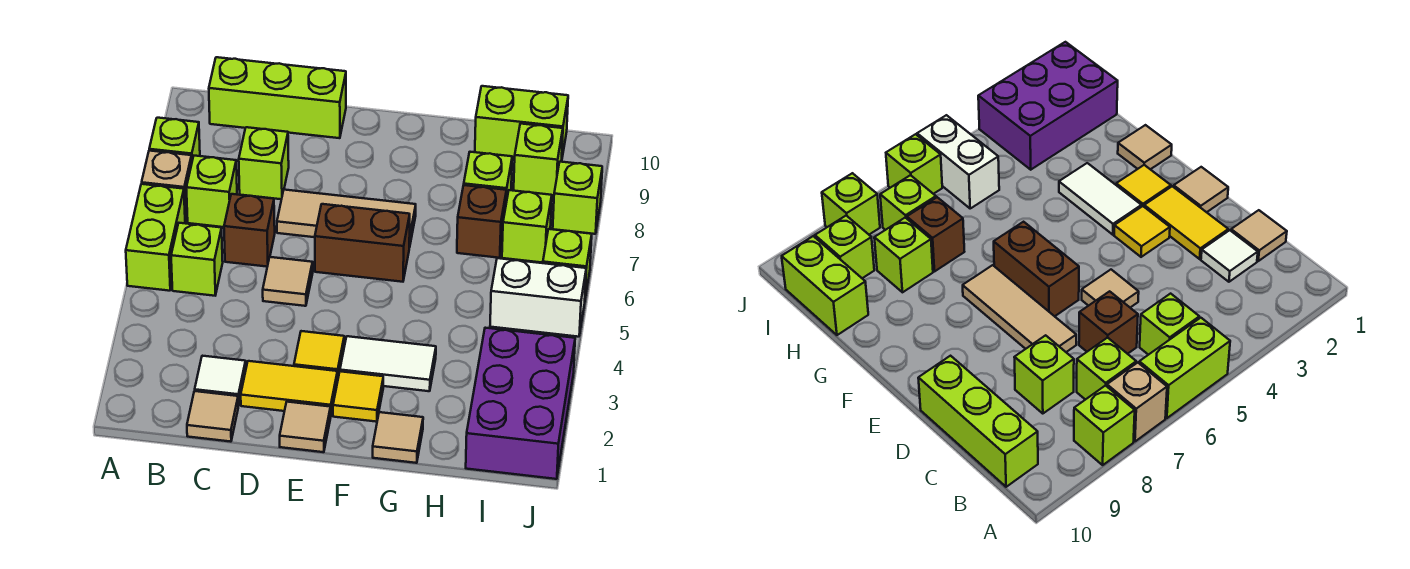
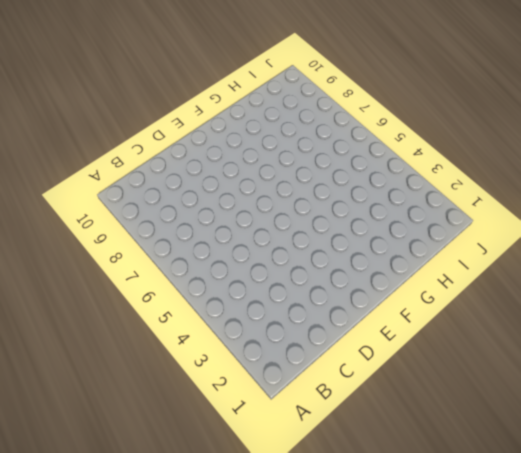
none -> lime 1x2 brick [126,184,185,291]
none -> tan 1x1 brick [142,151,192,223]
none -> lime 1x1 brick [149,118,200,160]

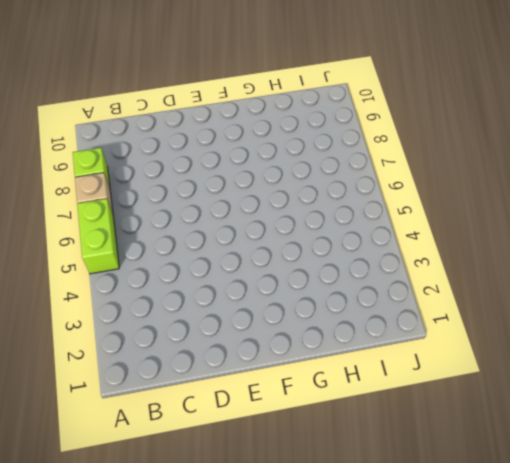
none -> lime 1x1 brick [171,223,223,296]
none -> lime 1x1 brick [186,156,237,227]
none -> lime 1x3 brick [209,57,346,138]

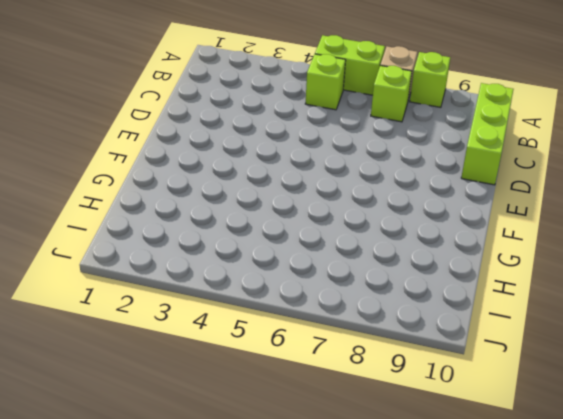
none -> tan 1x1 tile [187,391,238,442]
none -> white 1x1 tile [195,356,246,406]
none -> brown 1x1 brick [224,194,275,267]

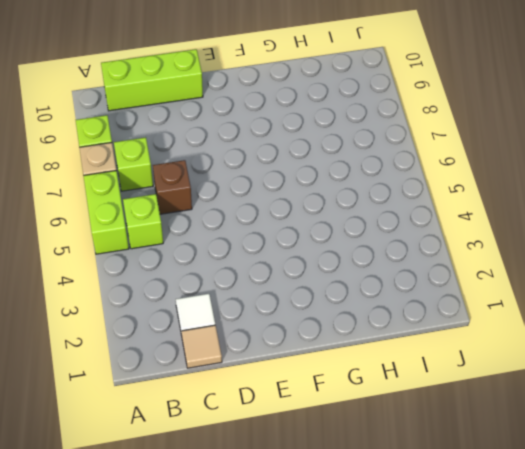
none -> lime 1x1 brick [239,127,289,199]
none -> yellow 1x2 tile [241,361,337,413]
none -> tan 1x1 tile [263,257,313,306]

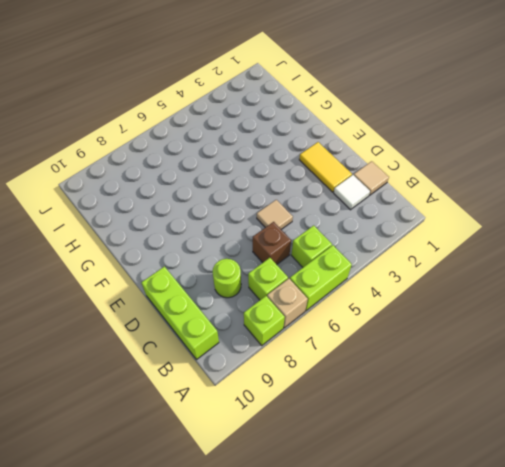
lime 1x1 round brick [213,259,241,298] -> lime 1x1 brick [239,127,289,199]
none -> tan 1x3 tile [277,190,416,247]
none -> tan 1x1 tile [280,402,331,452]
none -> yellow 1x1 tile [294,331,344,381]

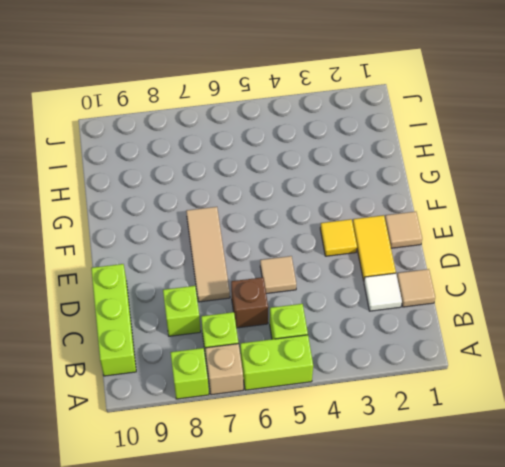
none -> brown 1x2 brick [315,204,410,282]
none -> yellow 1x1 tile [333,371,383,422]
none -> white 1x2 tile [340,336,436,391]

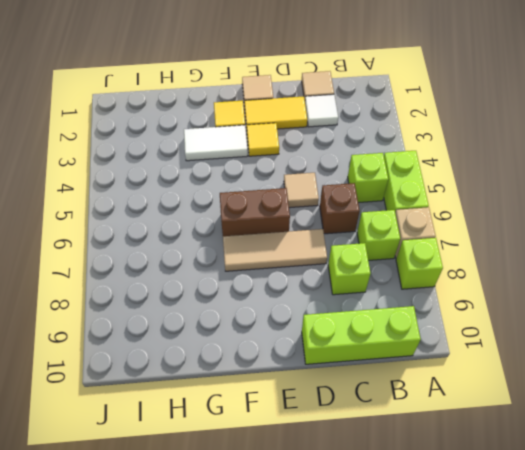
none -> tan 1x1 tile [373,412,423,463]
none -> brown 1x1 brick [457,185,506,258]
none -> lime 1x1 brick [464,152,512,202]

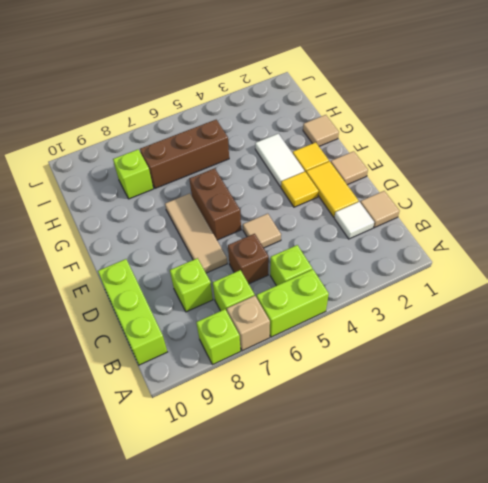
brown 1x3 brick [140,120,229,188] -> brown 1x1 brick [457,185,506,258]
none -> lime 1x2 brick [475,86,568,161]
none -> purple 2x3 brick [466,328,575,479]
none -> white 1x2 brick [490,258,586,337]

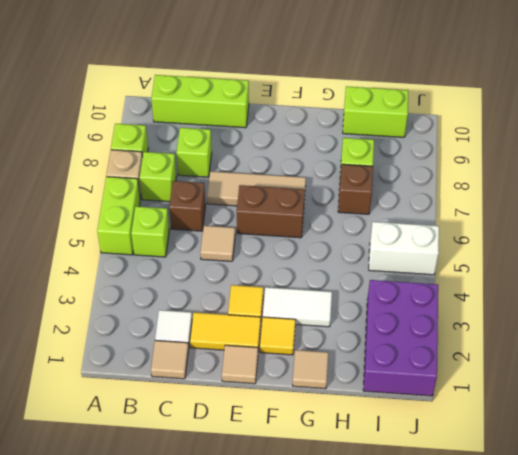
none -> lime 1x1 brick [502,190,552,263]
none -> lime 1x1 brick [514,124,563,195]
none -> lime 1x1 brick [543,229,592,298]

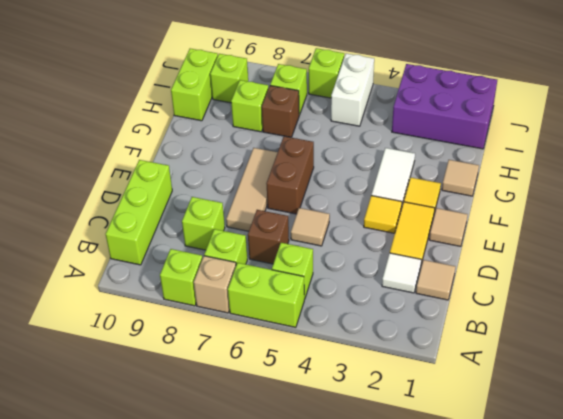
none -> lime 1x1 brick [553,161,602,234]

